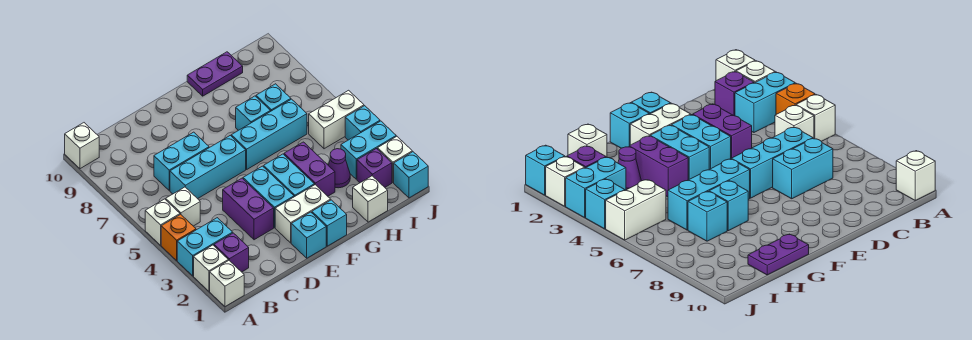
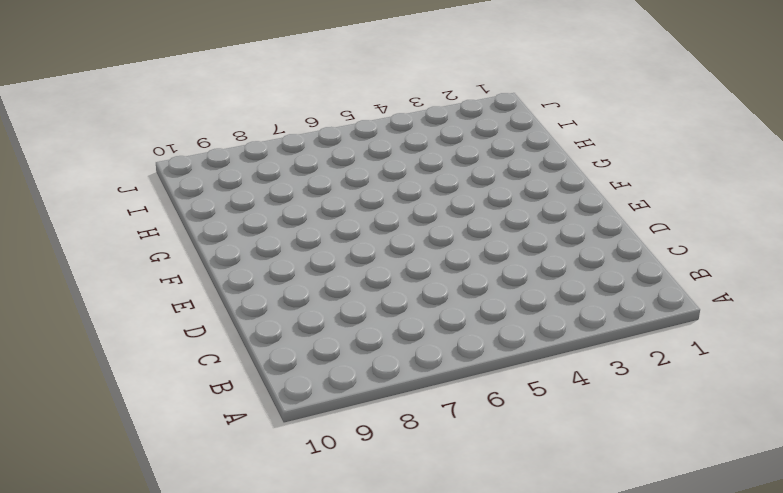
none -> white 1x1 brick [210,260,244,307]
none -> white 1x1 brick [194,245,228,291]
none -> cyan 1x2 brick [177,218,233,276]

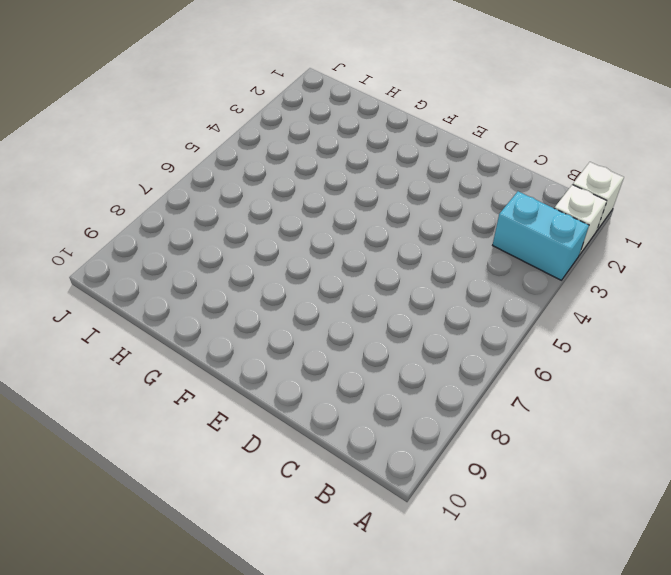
none -> orange 1x1 brick [161,214,196,260]
none -> white 1x1 brick [145,199,180,245]
none -> white 1x1 brick [65,123,99,169]

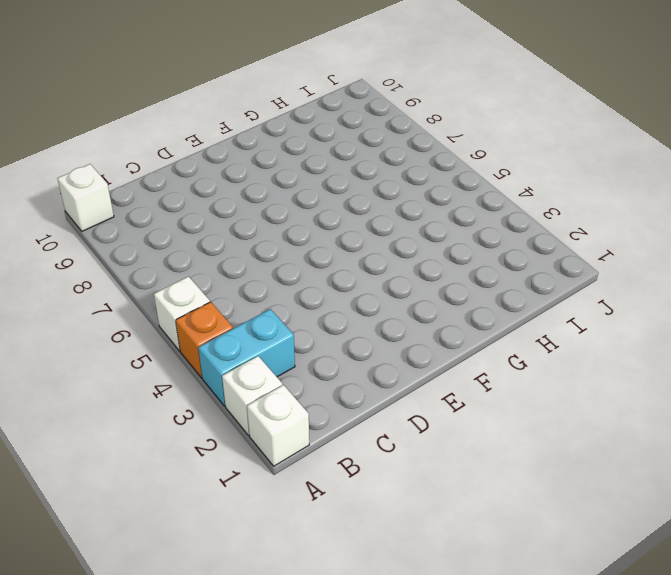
none -> purple 1x1 brick [214,233,249,272]
none -> white 1x1 brick [166,187,200,226]
none -> cyan 1x3 brick [170,136,246,199]

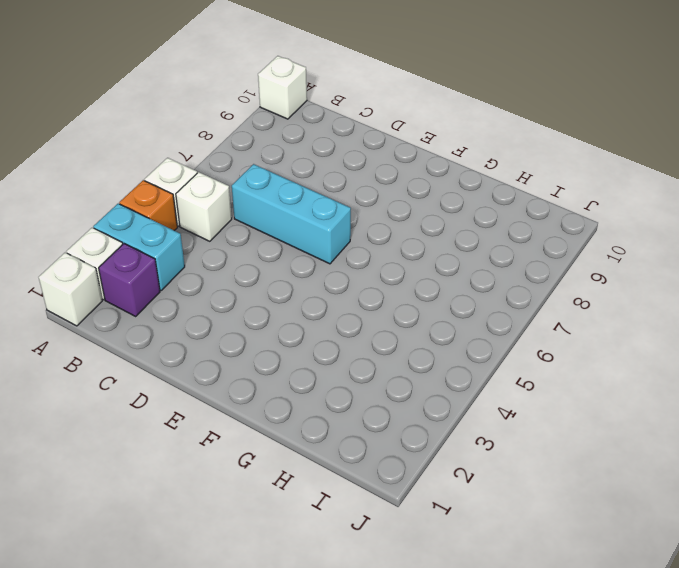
none -> cyan 1x2 brick [154,132,209,190]
none -> purple 1x2 brick [223,178,274,240]
none -> cyan 1x1 brick [291,212,326,258]

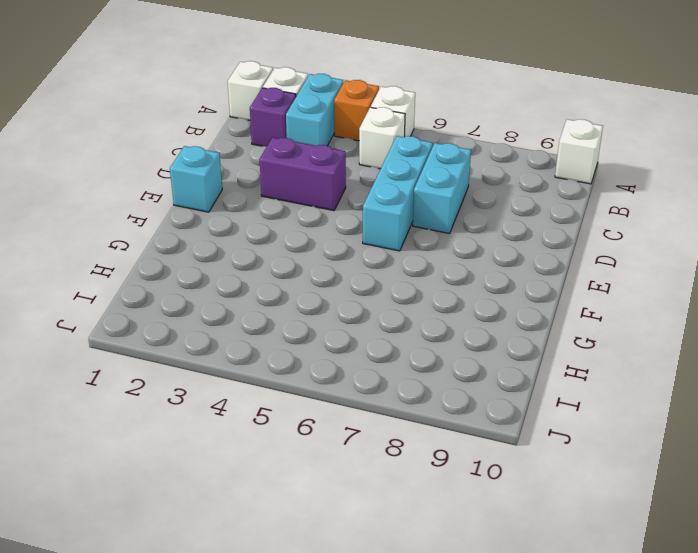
none -> white 1x2 brick [275,185,331,243]
none -> cyan 1x2 brick [243,166,294,228]
none -> cyan 1x1 brick [312,200,347,246]

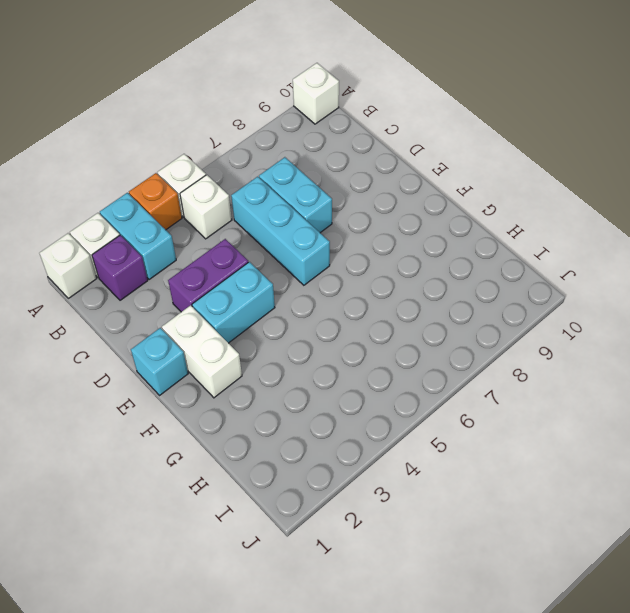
none -> cyan 1x1 brick [312,200,347,246]
none -> cyan 1x2 brick [264,154,314,197]
none -> cyan 1x3 brick [231,99,307,169]

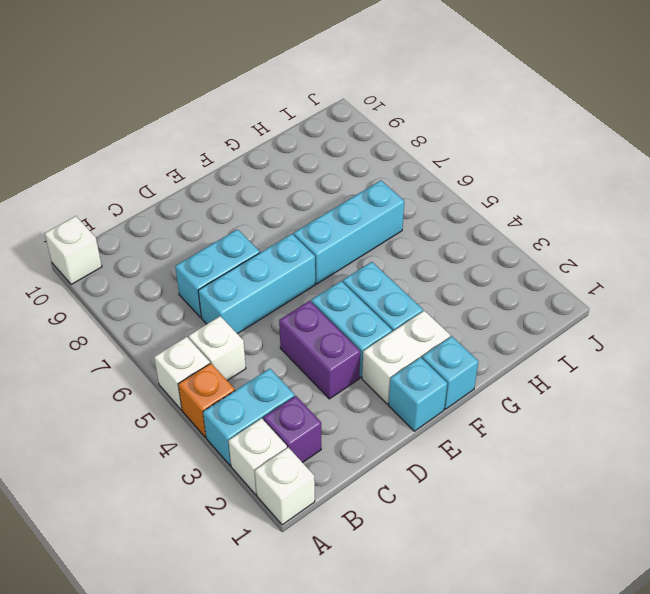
none -> purple 1x2 brick [284,142,335,196]
none -> cyan 1x1 brick [236,96,270,130]
none -> purple 1x2 plate [187,52,243,96]

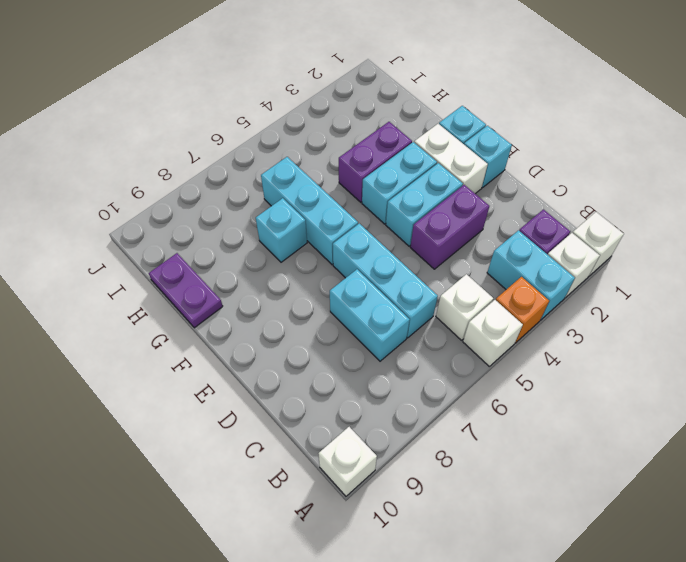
none -> white 1x1 brick [353,176,388,222]
none -> purple 1x1 cone [328,149,350,188]
none -> cyan 1x1 brick [256,84,291,111]

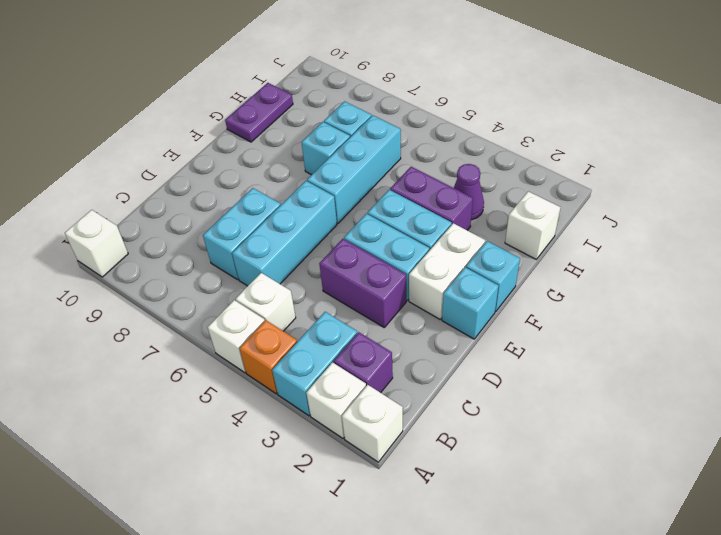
none -> purple 1x1 brick [357,149,392,187]
none -> cyan 1x2 brick [341,121,396,179]
none -> white 1x2 brick [309,90,364,149]

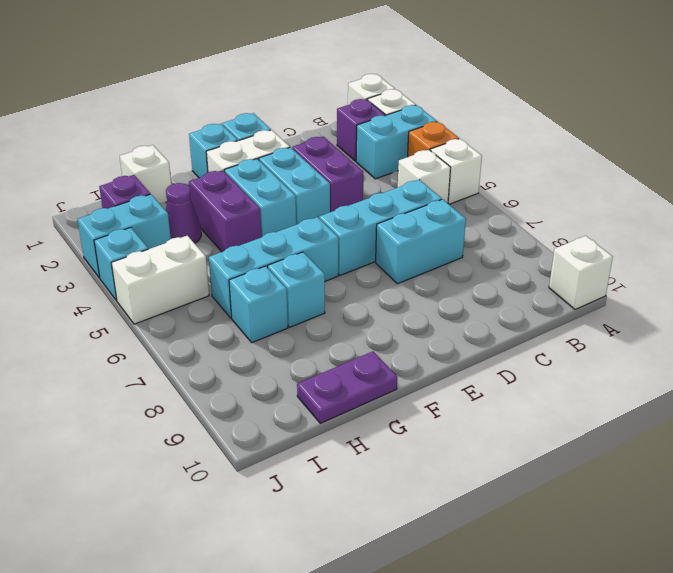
none -> cyan 1x1 brick [394,152,428,198]
none -> white 1x1 brick [378,136,412,182]

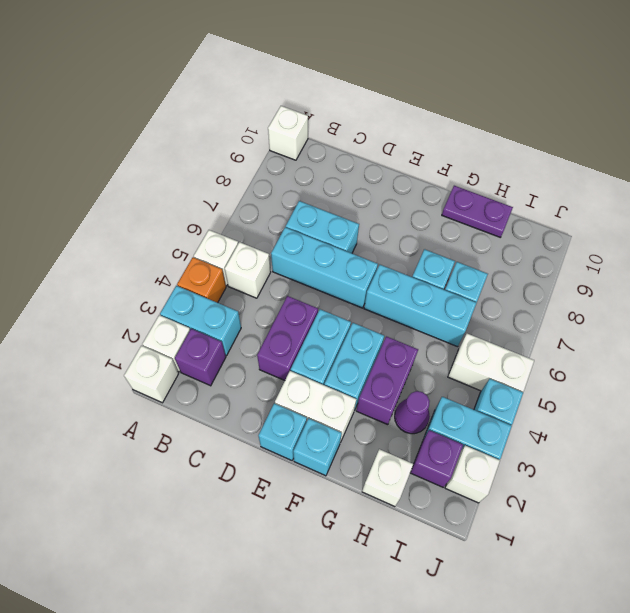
none -> cyan 1x1 brick [394,152,428,198]

